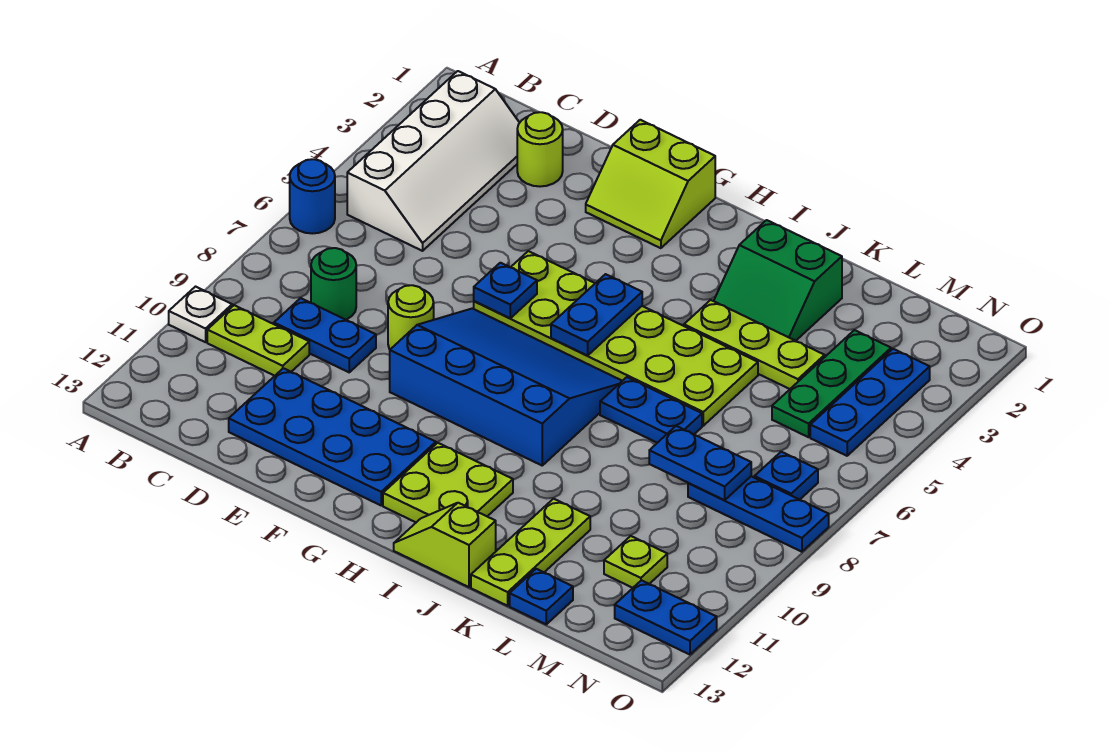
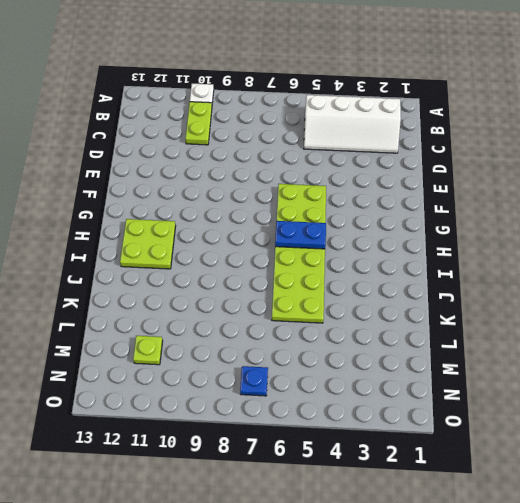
none -> blue 1x1 round brick [290,159,335,234]
none -> green 1x1 round brick [311,248,356,320]
none -> blue 1x2 plate [274,298,376,372]

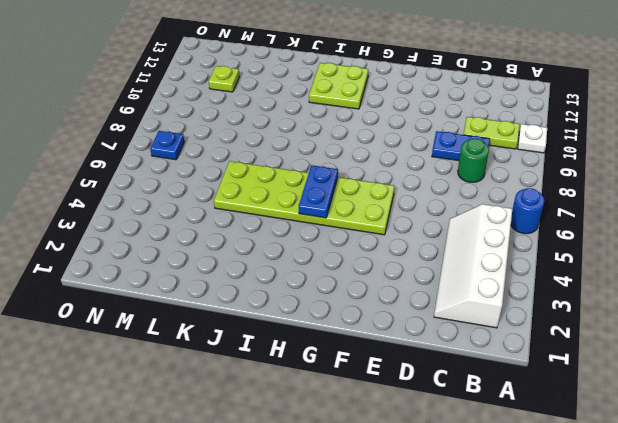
none -> lime 1x1 round brick [517,112,563,186]
none -> blue 2x4 plate [229,368,436,505]
none -> lime 1x1 round brick [388,285,434,349]

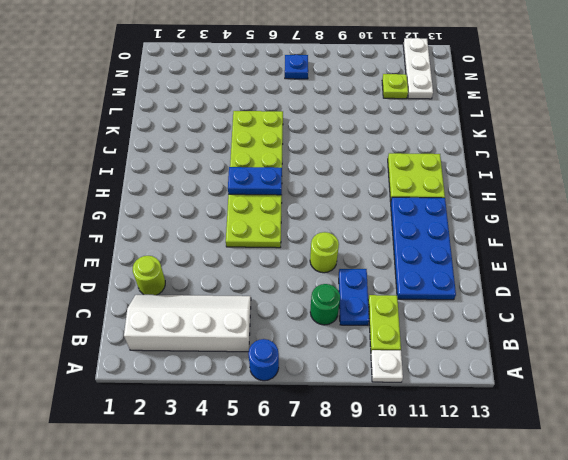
white 1x3 plate [403,38,433,99] -> blue 1x2 plate [615,580,717,655]
none -> lime 2x2 slope [586,120,715,248]
none -> blue 3x4 slope [390,308,622,465]
none -> lime 1x2 slope [394,503,496,587]

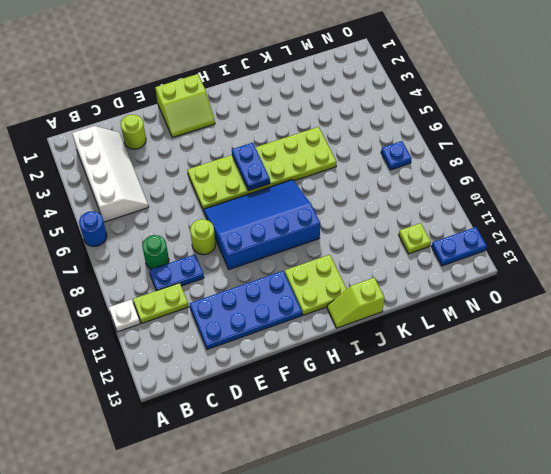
none -> green 2x2 slope [714,220,842,341]
none -> lime 1x3 plate [684,300,825,389]
none -> blue 1x2 plate [600,377,702,443]

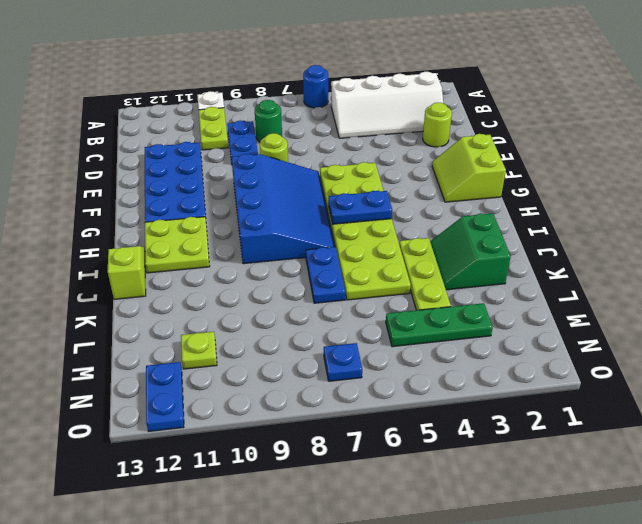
none -> lime 1x3 plate [471,499,590,606]
none -> blue 1x1 plate [510,569,573,624]
none -> blue 1x3 plate [688,476,829,552]

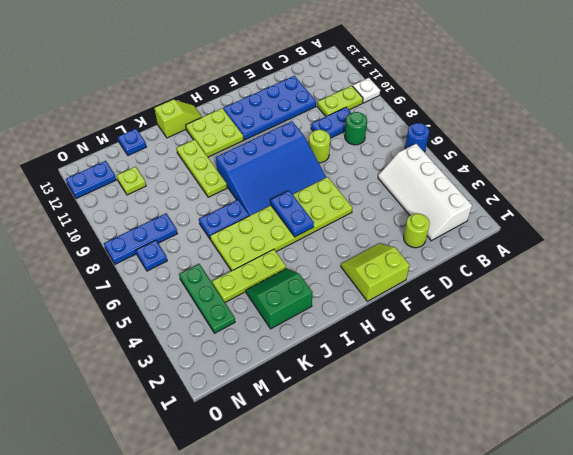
lime 1x3 plate [177,139,227,197] -> lime 1x3 plate moved to [471,499,590,606]
none -> blue 1x3 plate [810,349,930,456]
none -> blue 1x1 plate [474,263,537,318]
none -> blue 1x2 plate [649,426,751,500]

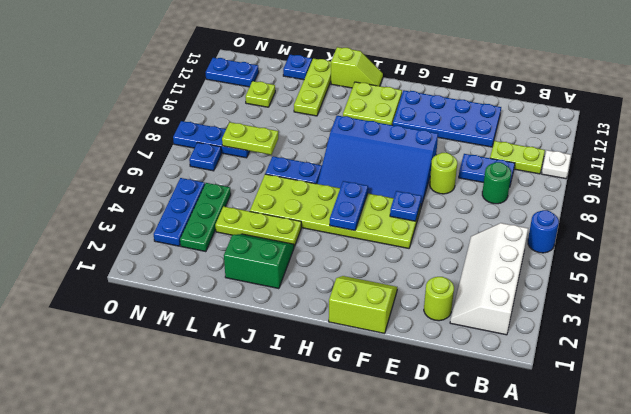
lime 1x2 plate [222,122,278,155] -> blue 1x2 plate [649,426,751,500]

